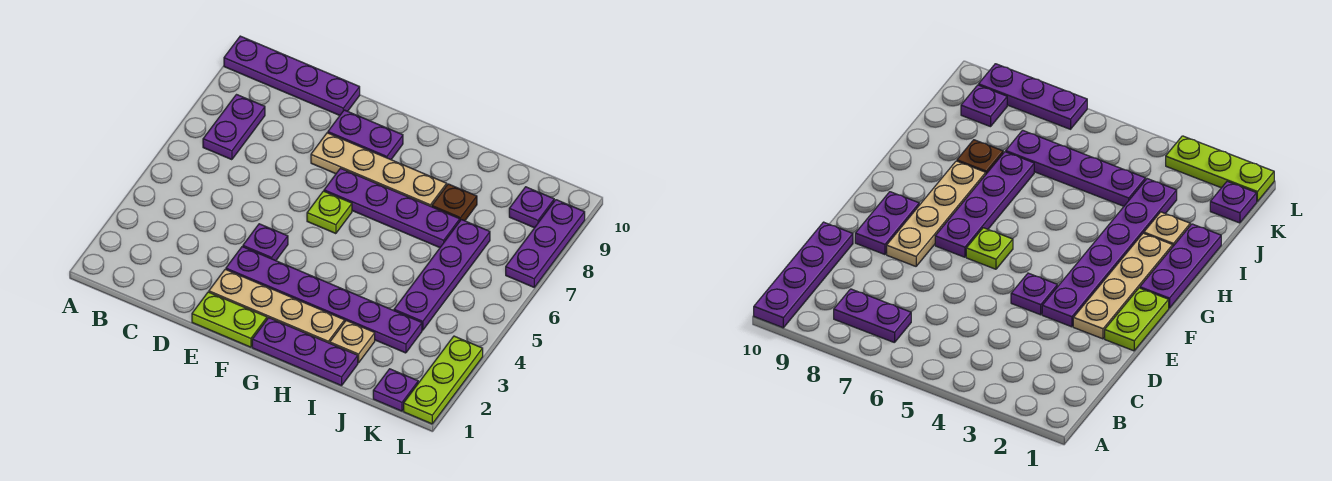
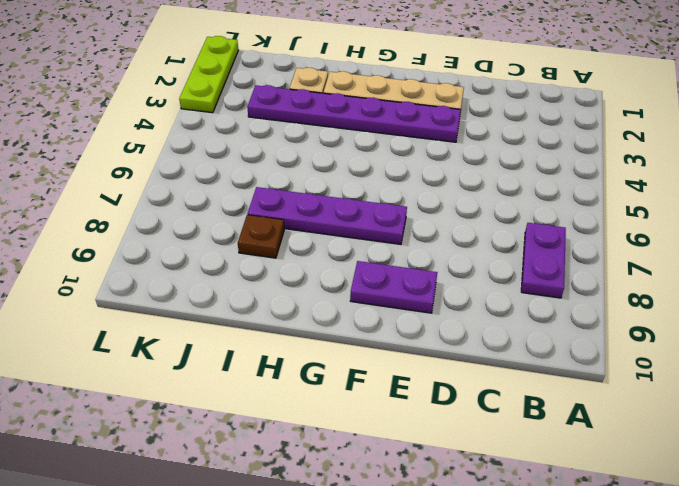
none -> purple 1x4 plate [224,36,360,115]
none -> lime 1x2 plate [192,292,267,347]
none -> purple 1x1 plate [243,224,288,261]

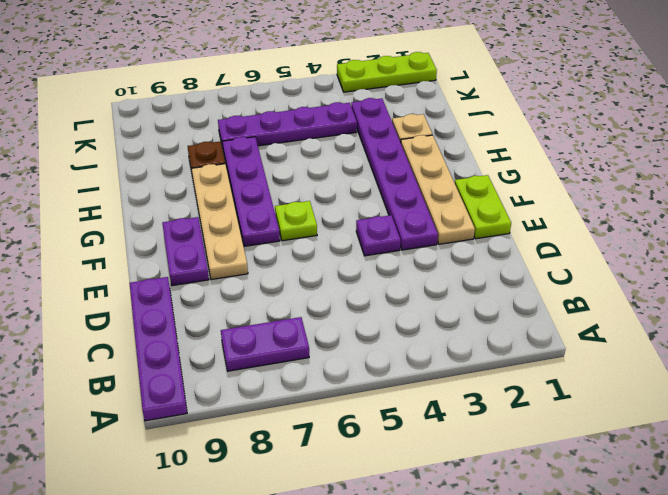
none -> purple 1x3 plate [252,318,358,386]
none -> purple 1x1 plate [373,369,418,411]
none -> purple 1x1 plate [509,187,554,228]

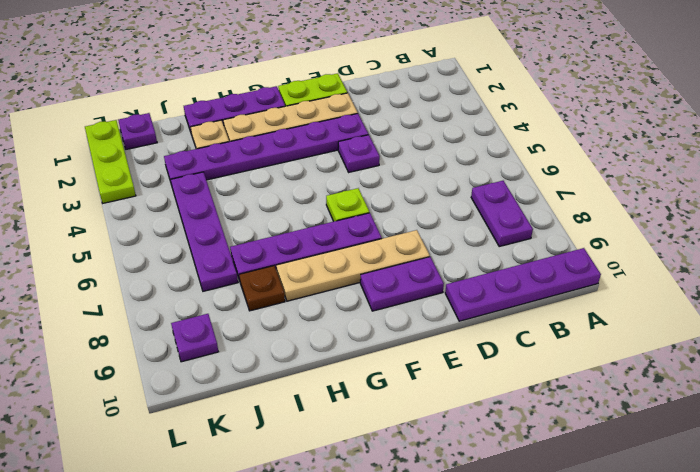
none -> purple 1x3 plate [506,200,585,287]

